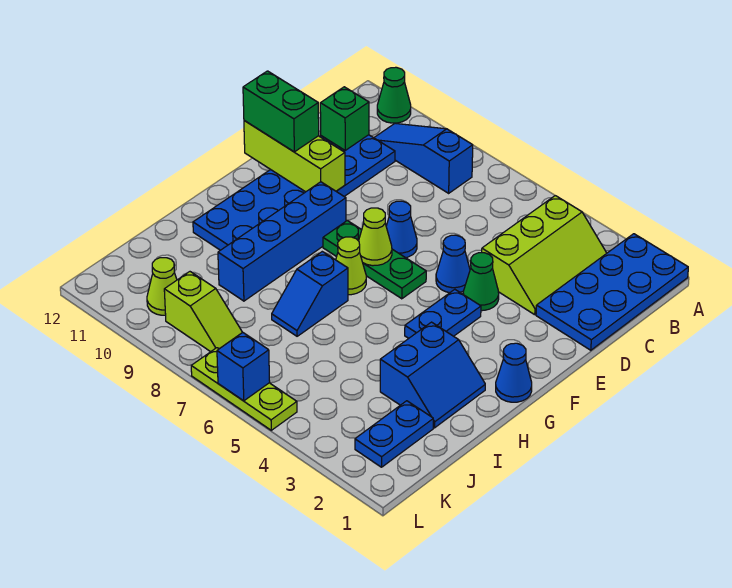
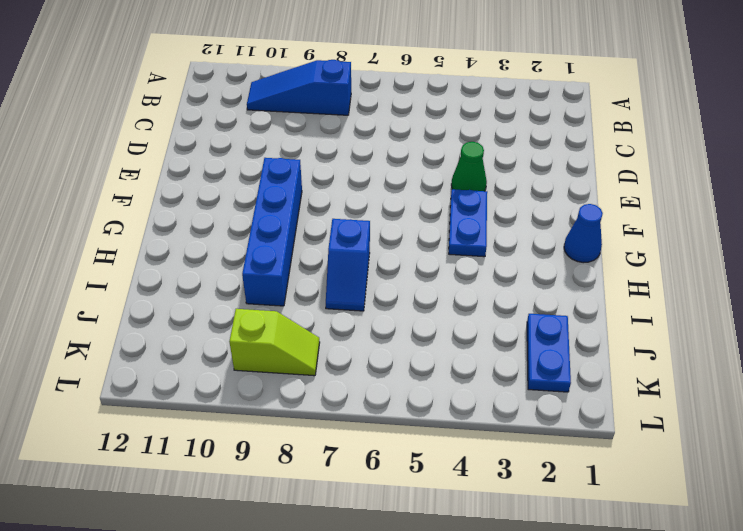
none -> blue 2x4 plate [536,234,688,350]
none -> green 1x1 cone [377,67,411,123]
none -> lime 2x3 slope [482,196,607,315]

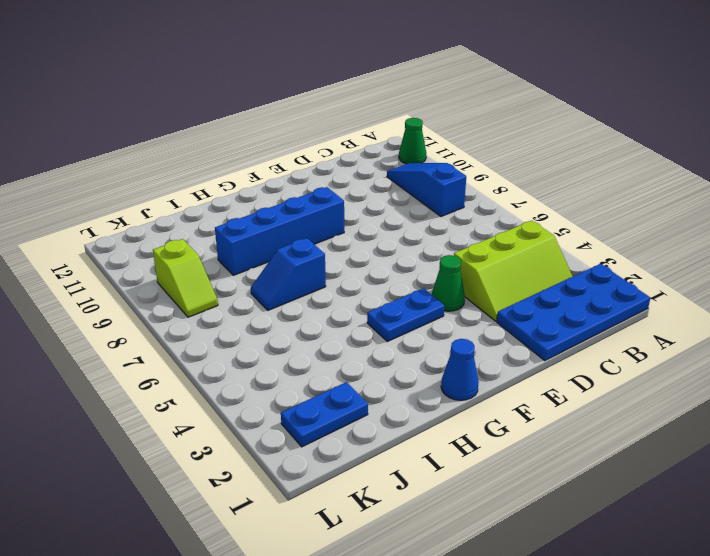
none -> blue 2x6 plate [193,135,395,250]
none -> blue 1x1 cone [436,235,470,293]
none -> blue 1x1 cone [386,201,417,258]

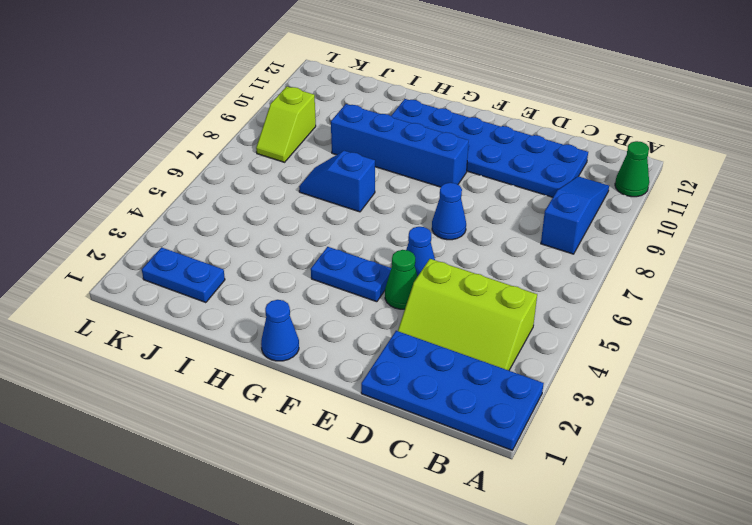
none -> green 1x3 plate [323,221,426,299]
none -> lime 1x1 cone [336,237,366,295]
none -> blue 2x2 slope [380,322,485,428]

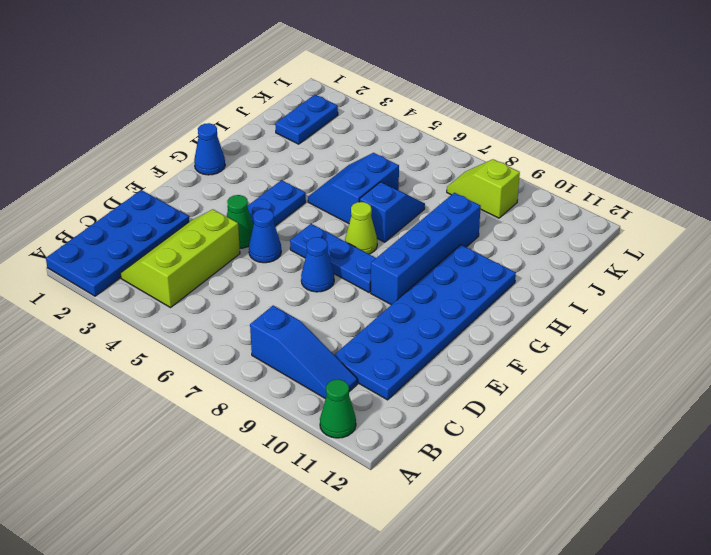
blue 1x3 plate [290,224,376,292] -> green 1x3 plate [323,221,426,299]
blue 2x2 slope [308,153,399,223] -> blue 2x2 slope moved to [380,322,485,428]
none -> lime 1x1 cone [147,258,177,315]
none -> lime 1x3 plate [191,348,297,430]
none -> green 1x1 brick [320,87,369,150]

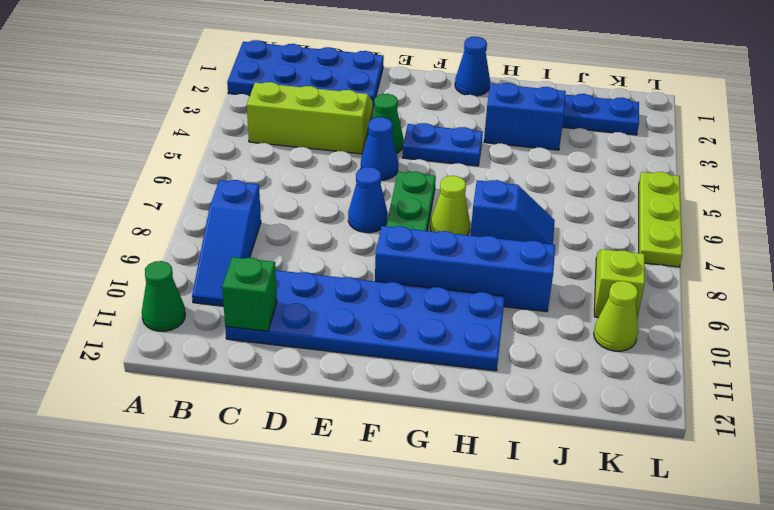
none -> lime 1x3 brick [244,121,345,192]
none -> lime 1x1 cone [359,208,392,266]
none -> blue 1x1 brick [217,332,270,401]

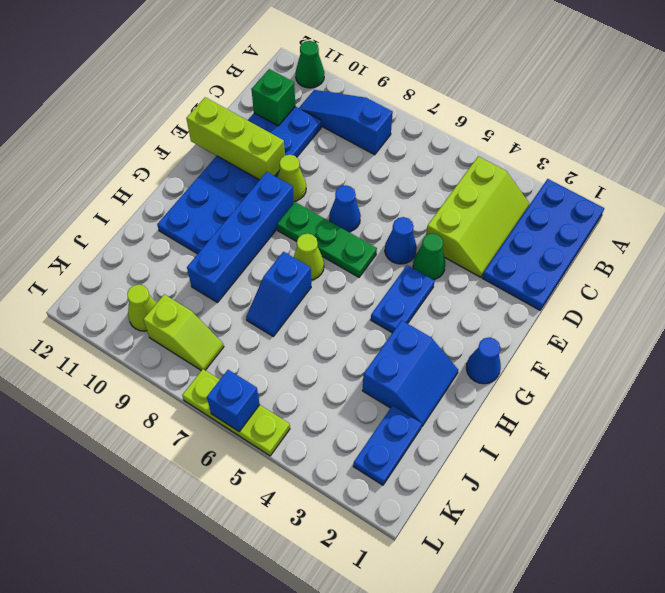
lime 1x1 cone [277,155,306,201] -> lime 1x1 cone moved to [359,208,392,266]
none -> green 1x2 brick [243,71,319,152]

